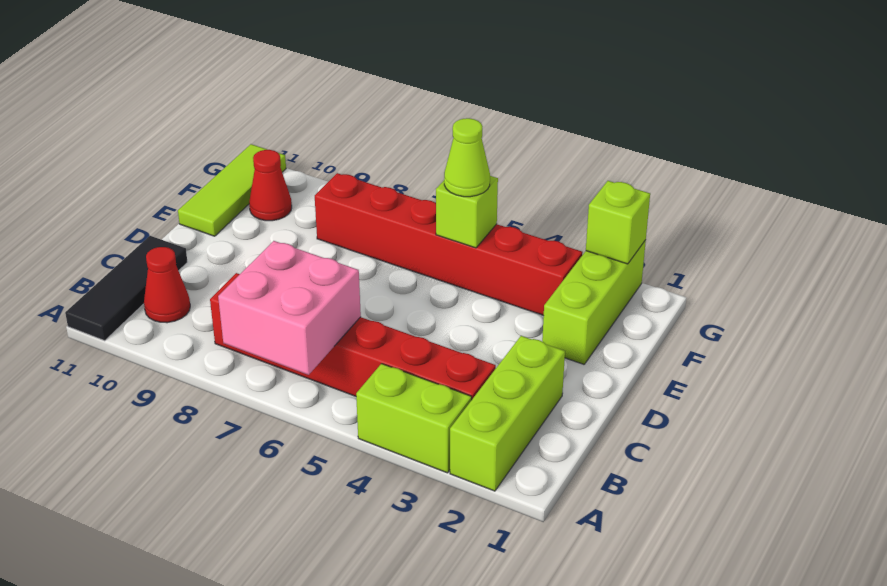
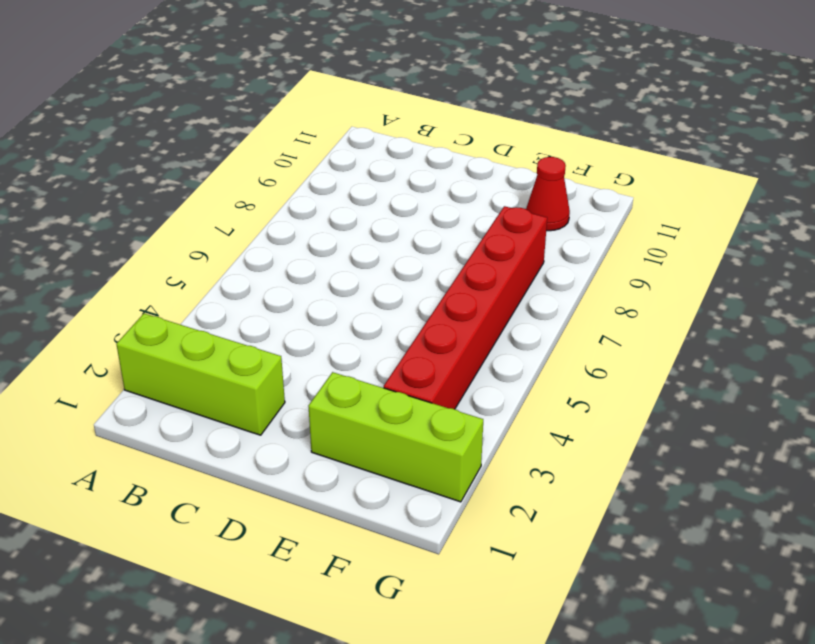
none -> lime 1x2 brick [356,364,472,473]
none -> black 1x3 tile [65,236,187,341]
none -> red 1x6 brick [210,273,496,399]

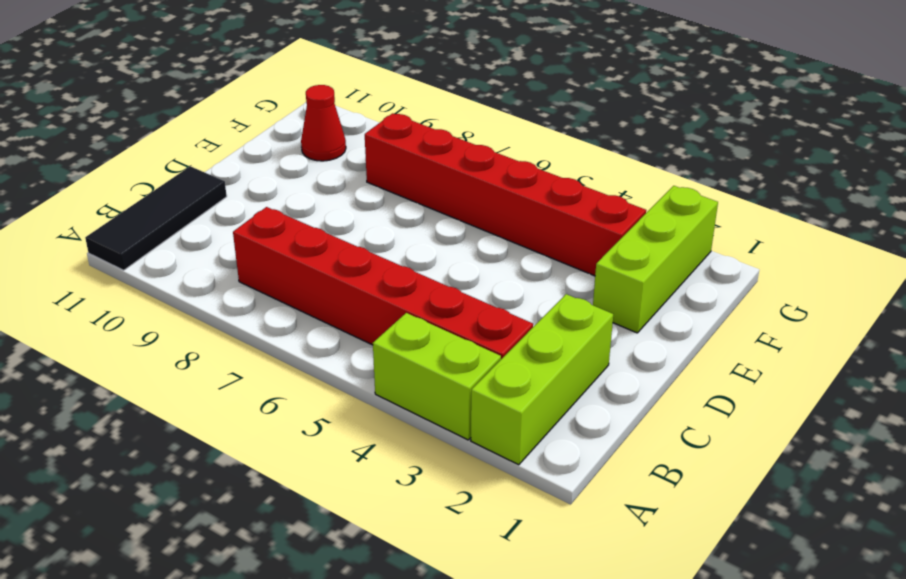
none -> red 1x1 cone [144,247,190,323]
none -> lime 1x3 tile [178,144,286,236]
none -> pink 2x2 brick [218,241,361,375]

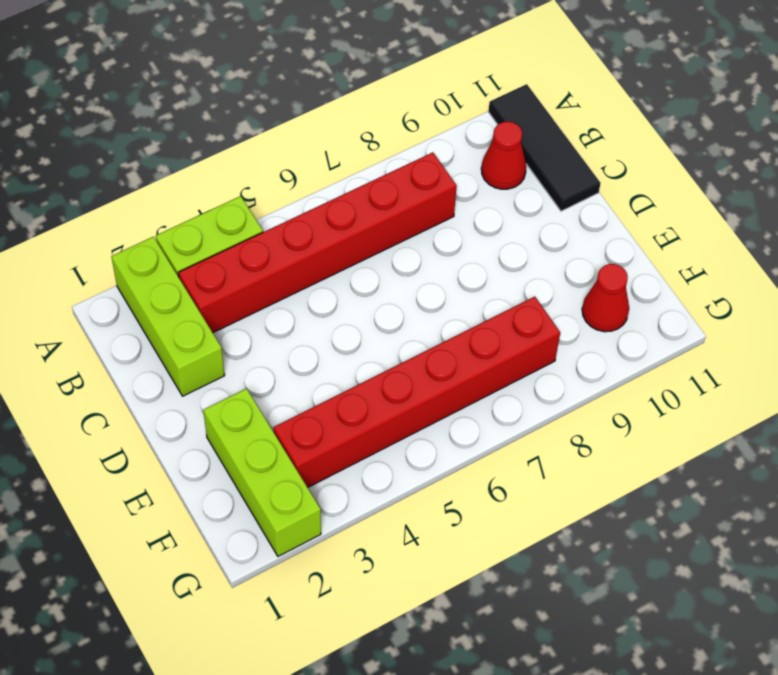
none -> lime 1x3 tile [178,144,286,236]
none -> pink 2x2 brick [218,241,361,375]
none -> lime 1x1 brick [436,176,498,248]

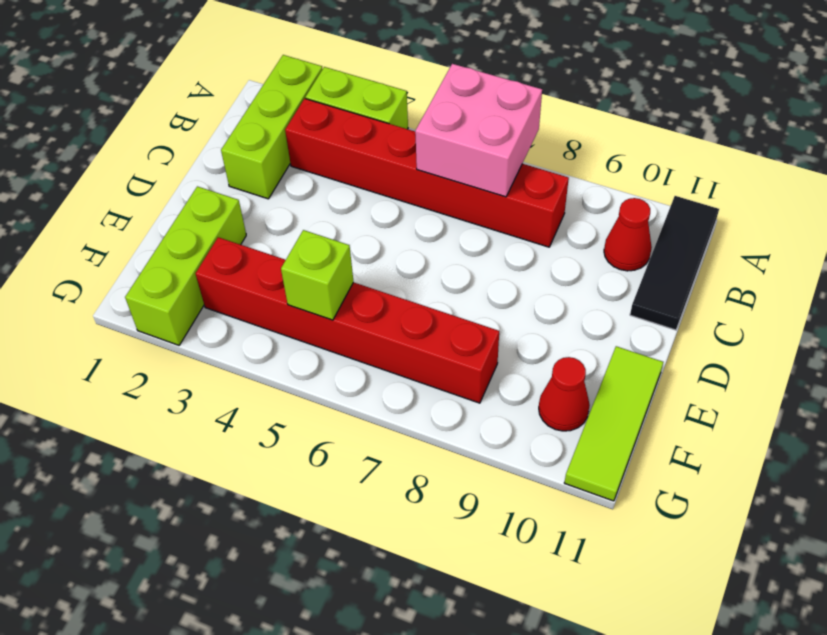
none -> lime 1x1 brick [586,181,650,264]
none -> lime 1x1 cone [444,118,490,197]

